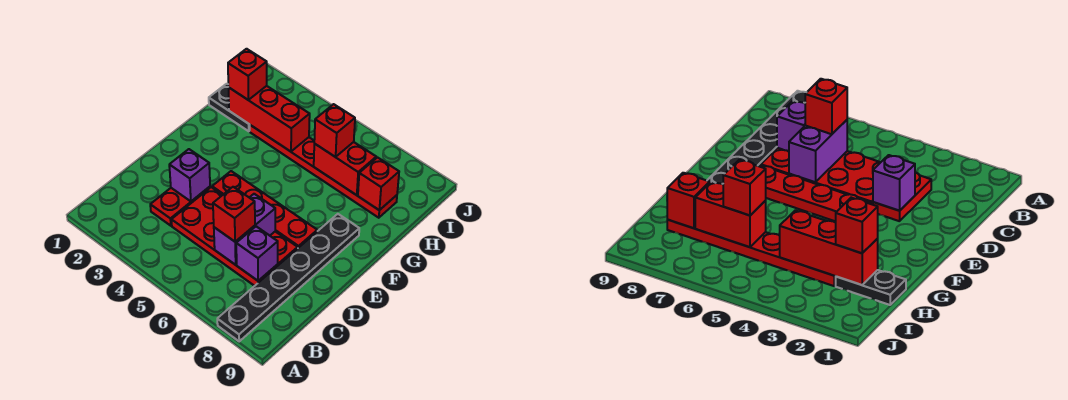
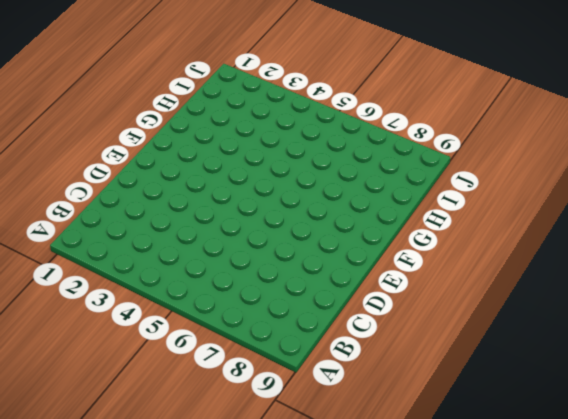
none -> black 1x6 plate [217,214,359,341]
none -> red 1x2 plate [150,187,210,226]
none -> red 2x4 plate [172,187,298,286]

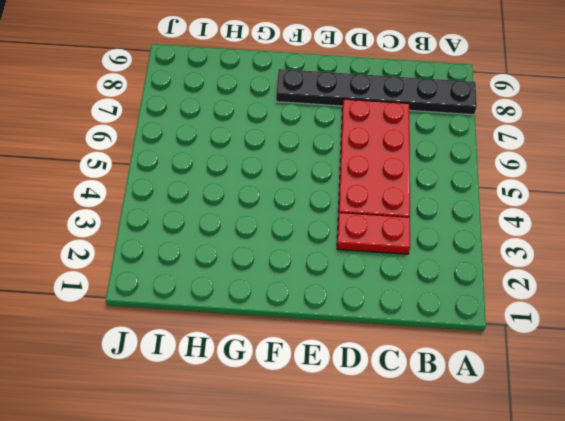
none -> red 1x4 plate [212,171,317,248]
none -> black 1x2 plate [209,84,250,131]
none -> red 1x6 plate [250,125,397,218]

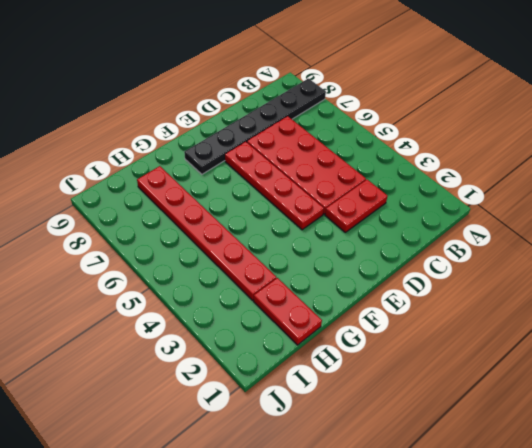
red 1x2 plate [254,278,322,345] -> black 1x2 plate [209,84,250,131]
none -> purple 1x2 brick [214,194,275,265]
none -> purple 1x1 brick [236,226,278,281]
none -> purple 1x1 brick [169,149,210,201]

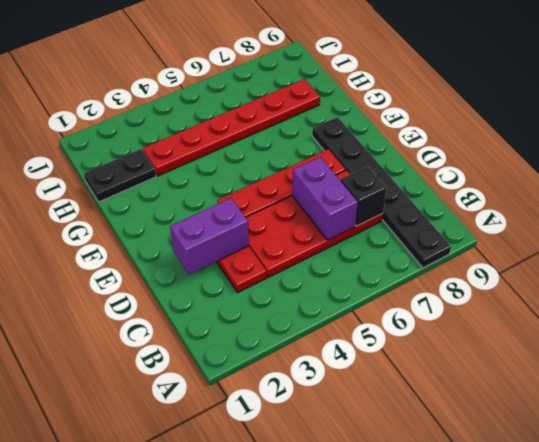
black 1x1 brick [340,166,387,226] -> purple 1x1 brick [236,226,278,281]
purple 1x2 brick [170,198,249,274] -> purple 1x1 brick [169,149,210,201]
none -> red 1x3 brick [229,86,310,152]
none -> red 1x2 brick [314,142,376,195]
none -> red 1x1 brick [358,158,399,210]

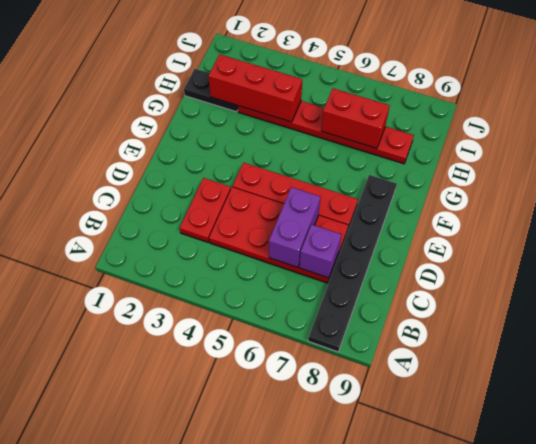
none -> purple 1x1 brick [169,149,210,201]
none -> red 1x1 brick [358,158,399,210]
none -> red 1x1 brick [213,187,255,242]

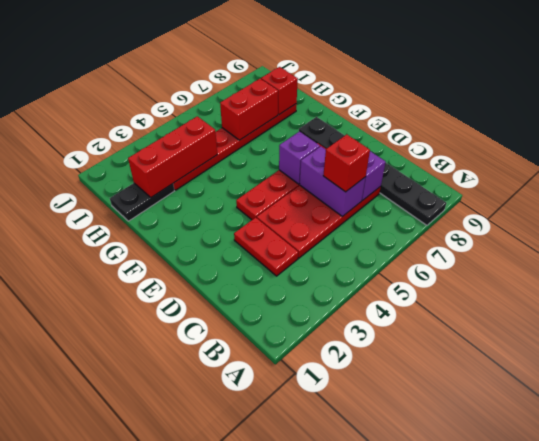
purple 1x1 brick [279,132,320,184] -> purple 1x1 brick moved to [169,149,210,201]
none -> red 1x1 brick [228,49,267,100]
none -> red 1x1 brick [314,104,355,157]

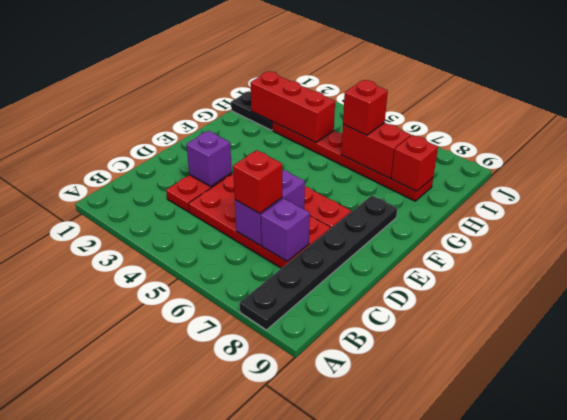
none -> red 1x1 brick [228,49,267,100]

